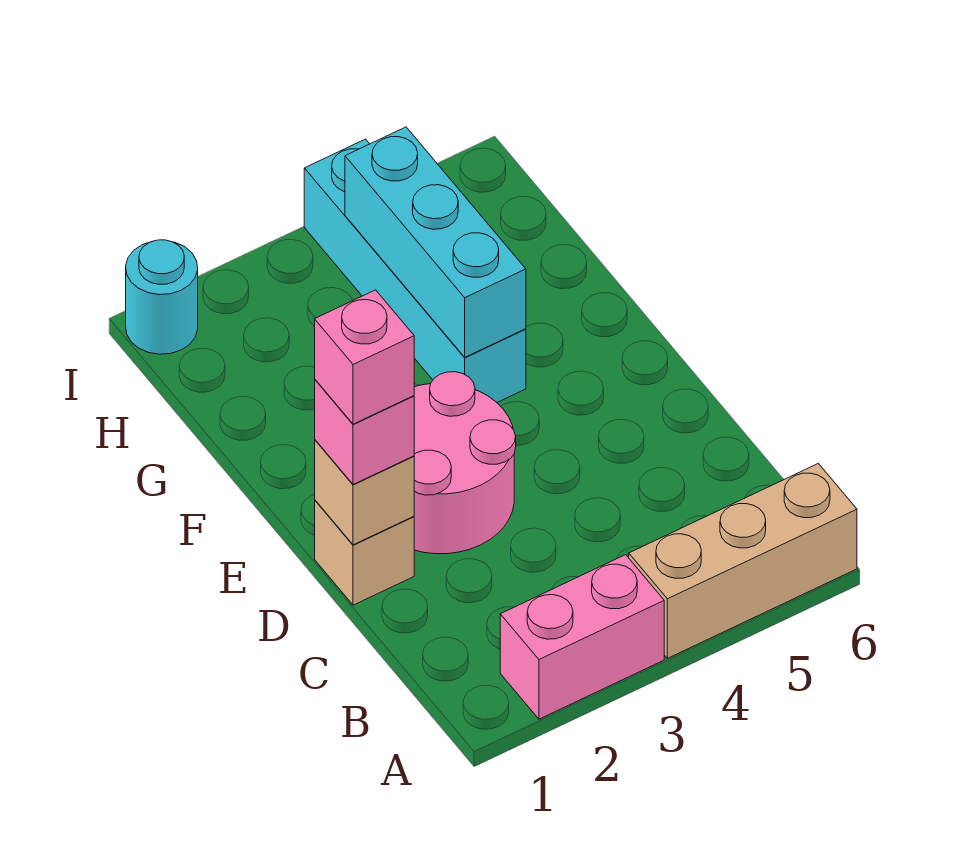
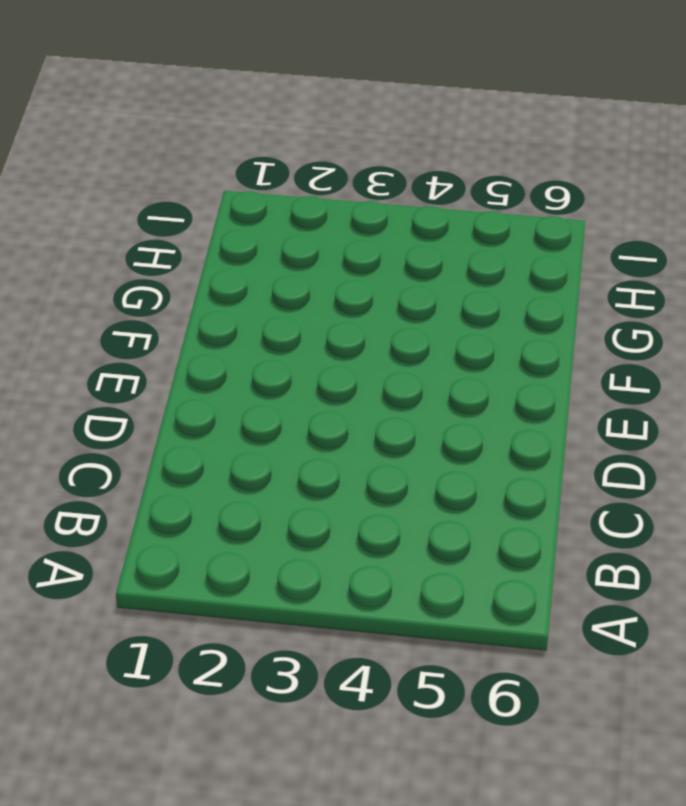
none -> pink 1x2 brick [500,555,664,719]
none -> tan 1x3 brick [629,464,857,658]

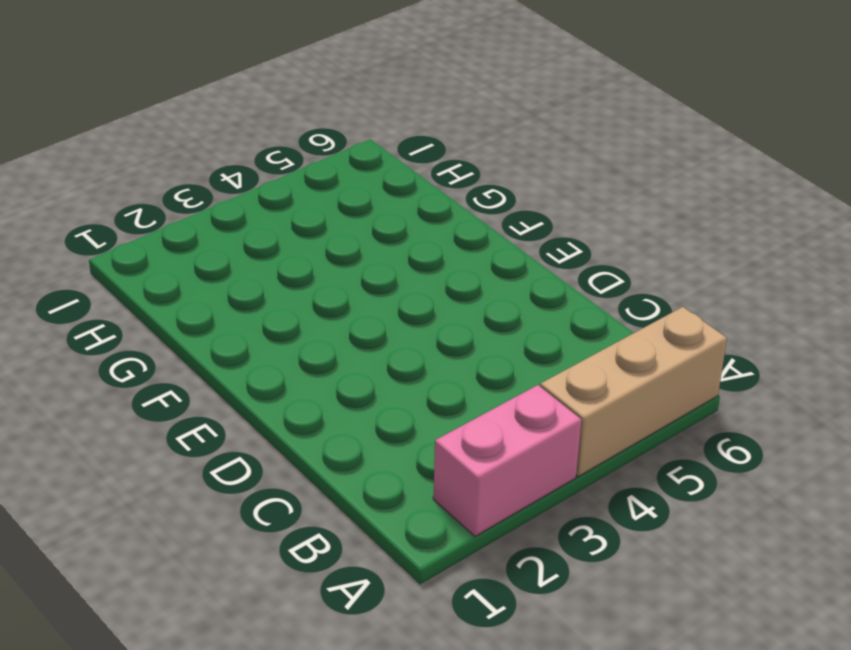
none -> tan 1x1 brick [315,500,414,605]
none -> pink 2x2 round brick [414,372,516,554]

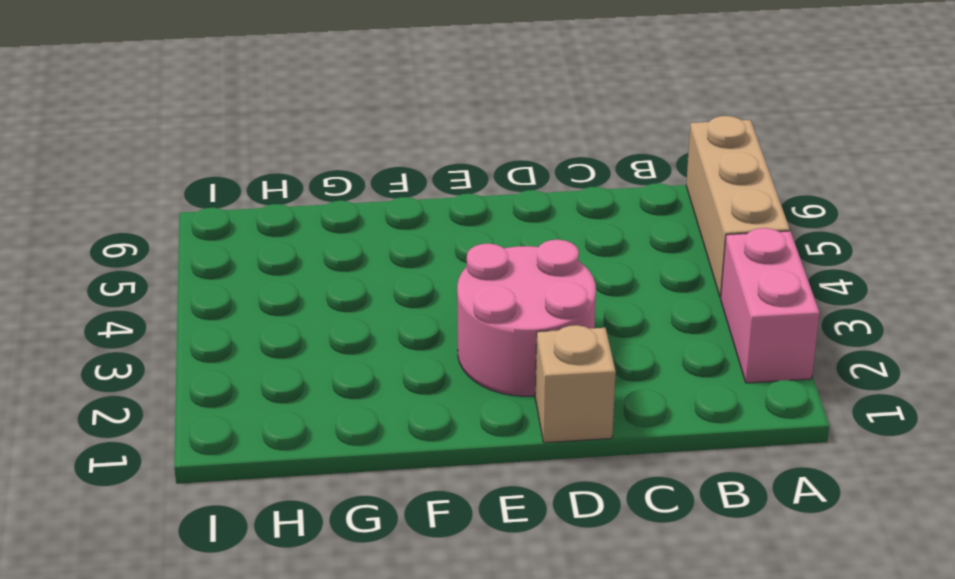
none -> cyan 1x4 brick [304,139,526,402]
none -> cyan 1x1 round brick [126,240,198,354]

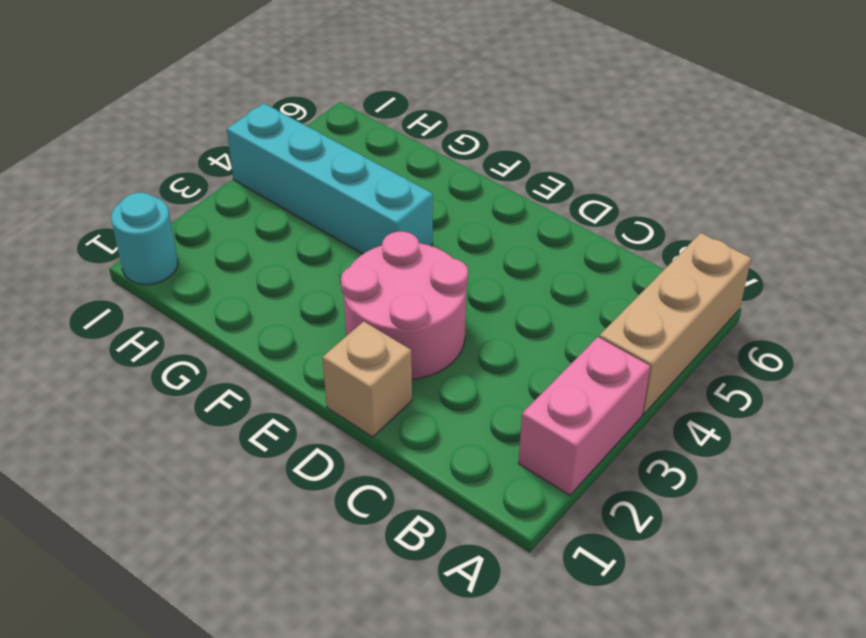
none -> tan 1x1 brick [315,440,414,545]
none -> cyan 1x3 brick [345,127,526,357]

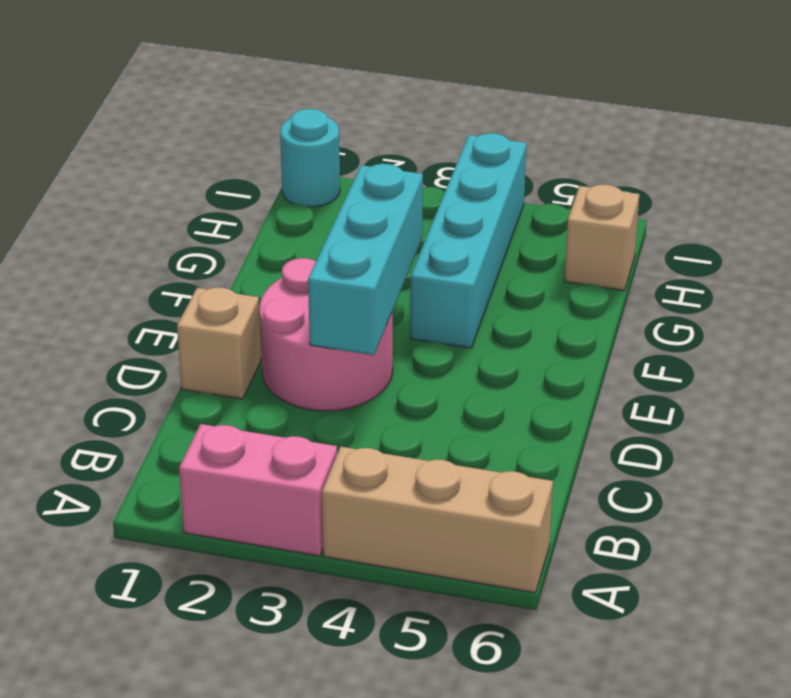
cyan 1x3 brick [308,164,423,355] -> cyan 1x3 brick moved to [345,127,526,357]
tan 1x1 brick [565,185,639,290] -> tan 1x1 brick moved to [315,440,414,545]
none -> pink 1x1 brick [315,380,414,485]
none -> pink 1x1 brick [315,290,414,424]

